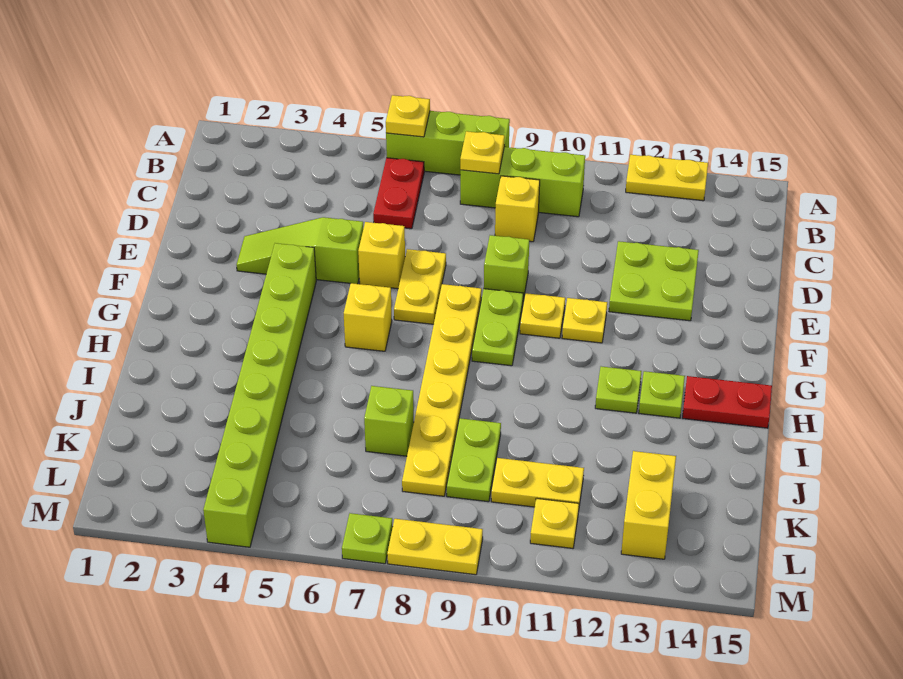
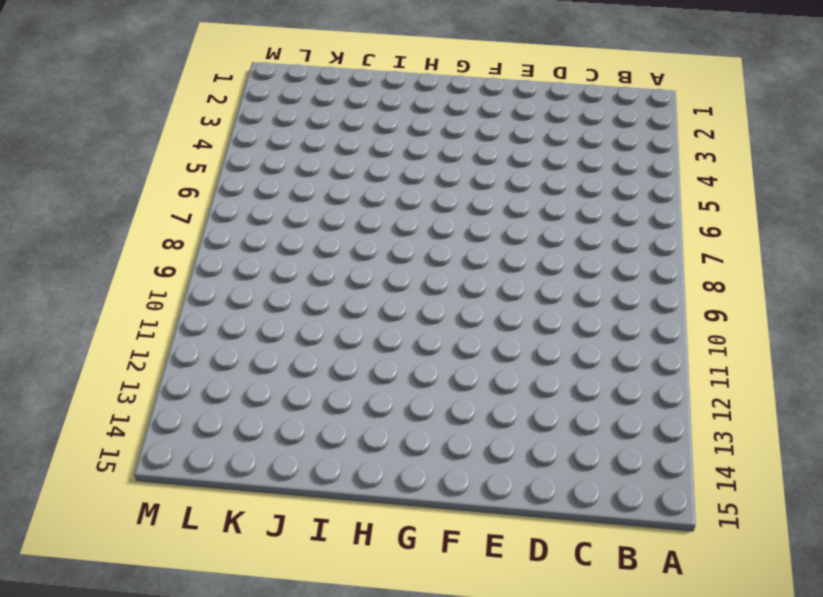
none -> lime 1x3 brick [386,111,510,175]
none -> yellow 1x2 plate [626,155,708,201]
none -> red 1x2 plate [373,158,424,229]

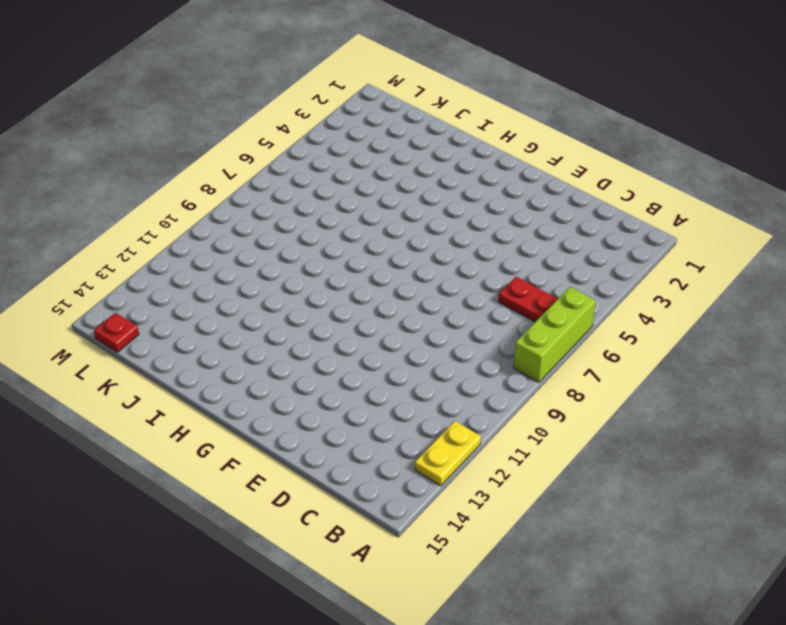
red 1x1 plate [94,313,139,352] -> none
none -> lime 1x3 brick [460,147,585,217]
none -> yellow 1x1 brick [495,176,540,242]
none -> lime 2x2 plate [609,241,699,321]

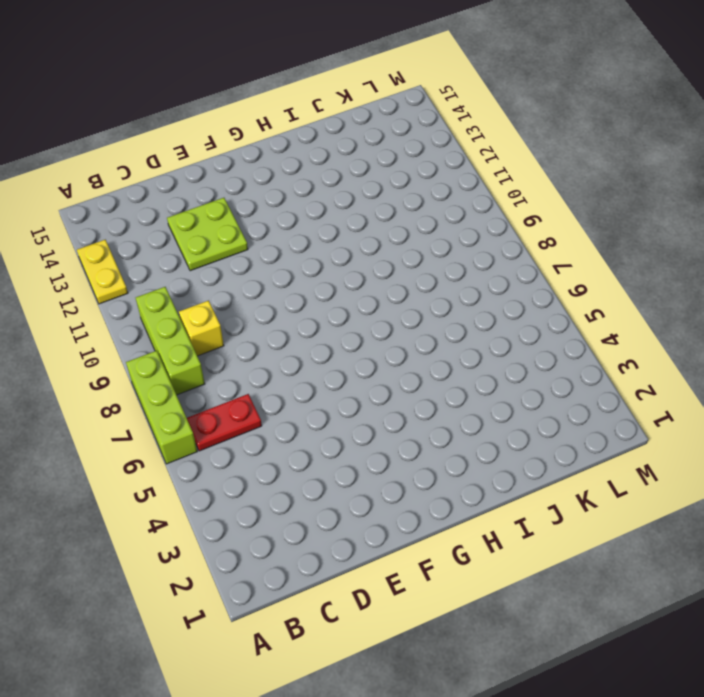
none -> lime 1x3 slope [237,217,363,284]
none -> yellow 1x1 brick [358,222,405,289]
none -> yellow 1x2 plate [394,249,446,324]

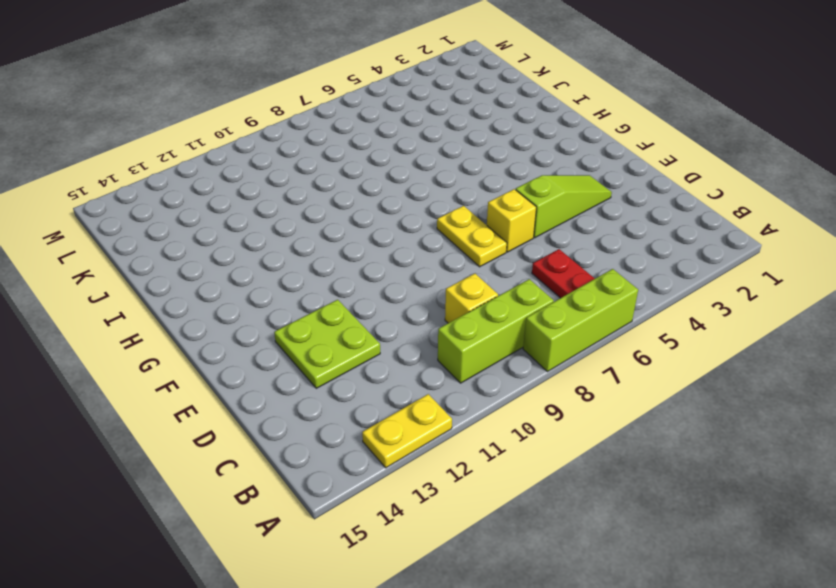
none -> lime 1x1 brick [484,235,529,301]
none -> lime 1x8 brick [203,243,316,547]
none -> yellow 1x6 plate [402,284,482,496]

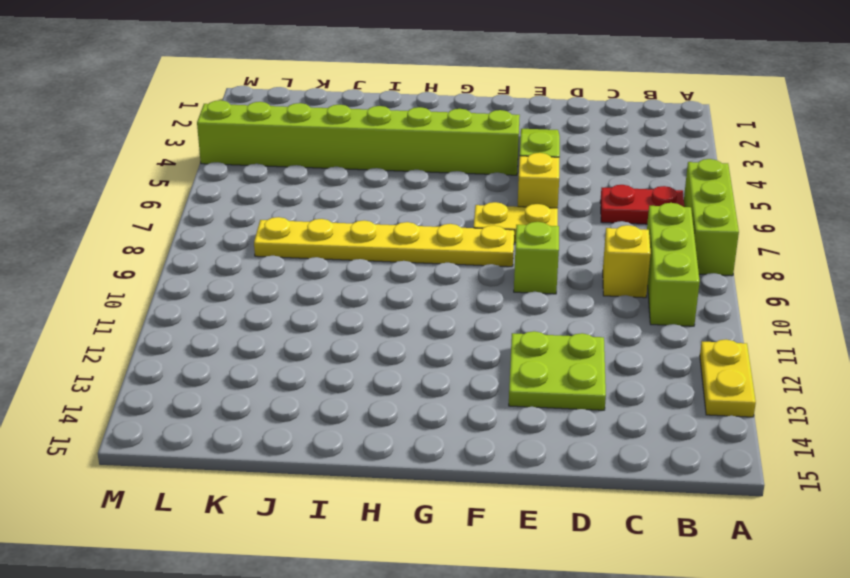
none -> lime 1x2 plate [472,289,523,366]
none -> yellow 1x1 plate [520,293,565,338]
none -> yellow 1x1 plate [562,298,607,343]

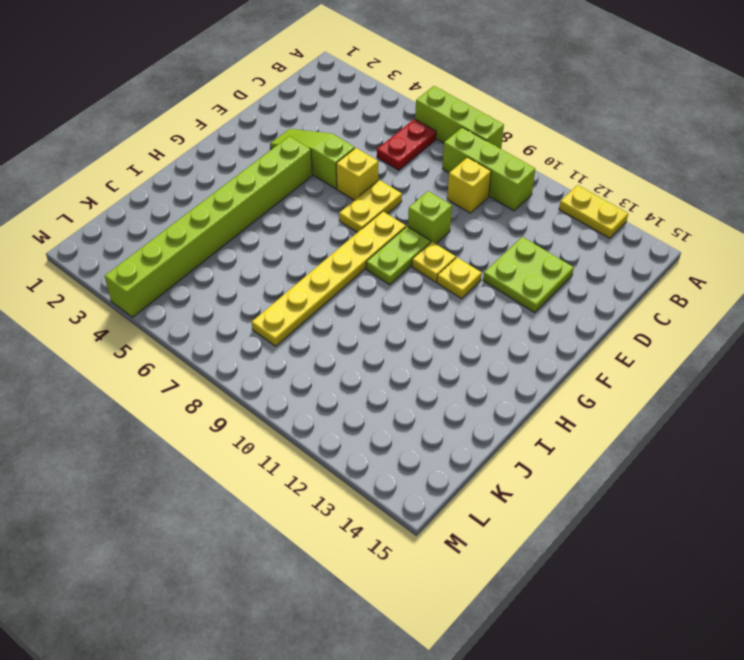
none -> yellow 1x1 brick [344,283,392,351]
none -> lime 1x1 plate [595,366,642,413]
none -> lime 1x1 plate [639,371,685,418]

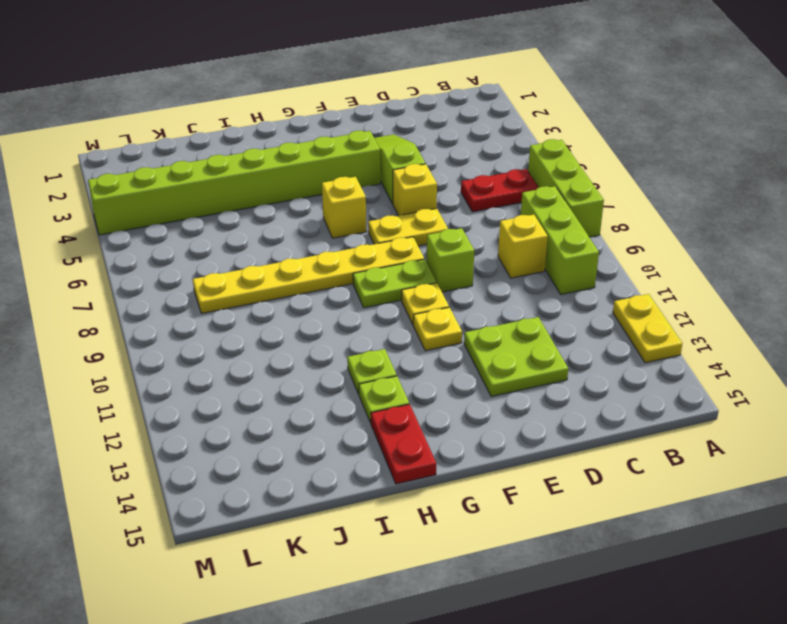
none -> lime 1x1 brick [364,386,414,456]
none -> lime 1x2 plate [447,418,501,502]
none -> yellow 1x2 plate [491,458,584,507]

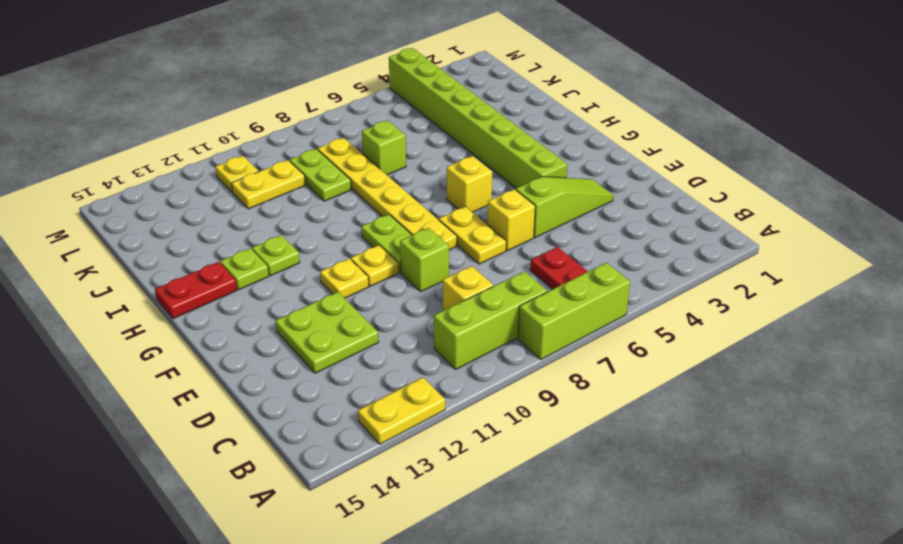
none -> yellow 1x2 brick [621,451,676,559]
none -> lime 1x1 plate [342,513,393,564]
none -> yellow 1x2 plate [387,519,483,575]

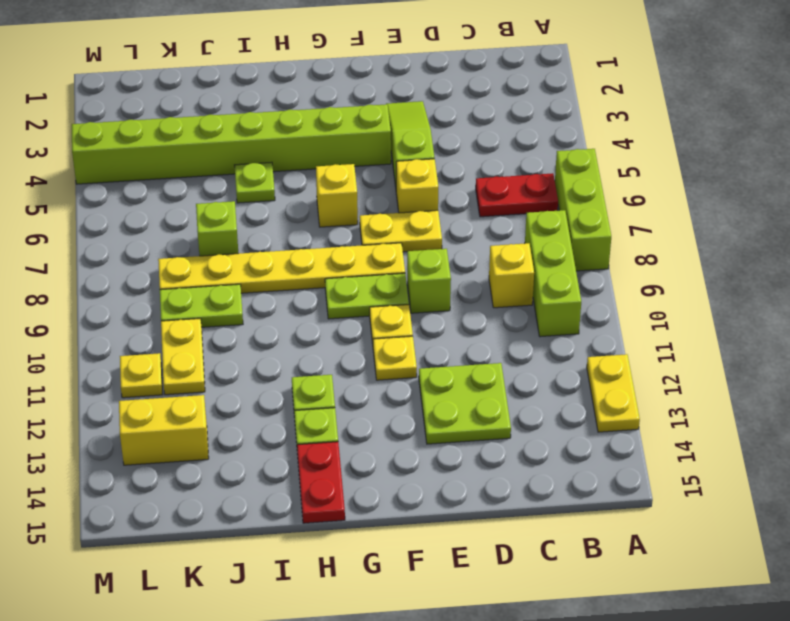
lime 1x1 plate [235,162,275,203] -> lime 1x1 plate moved to [342,513,393,564]
none -> yellow 1x2 plate [387,519,483,575]
none -> yellow 1x1 plate [386,95,430,137]
none -> yellow 1x1 plate [460,131,505,174]

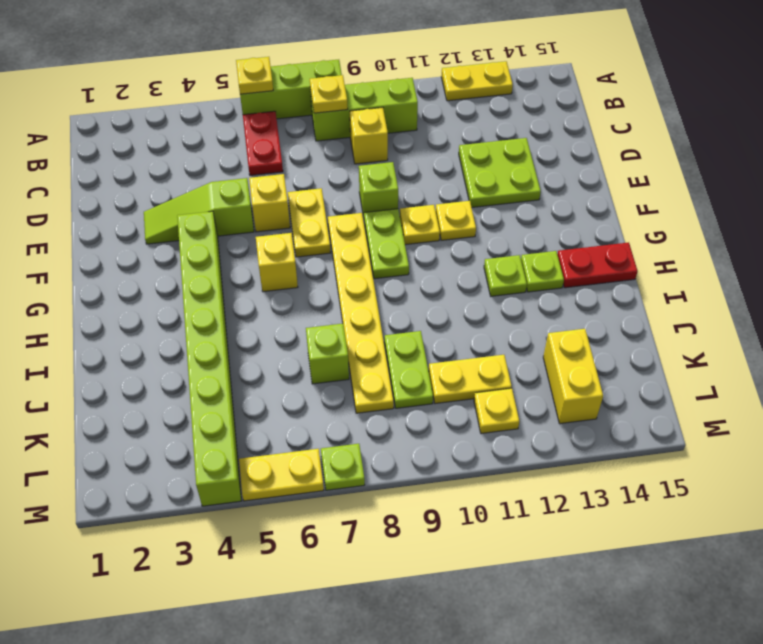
yellow 1x2 plate [239,449,324,501] -> yellow 1x2 plate moved to [387,519,483,575]

